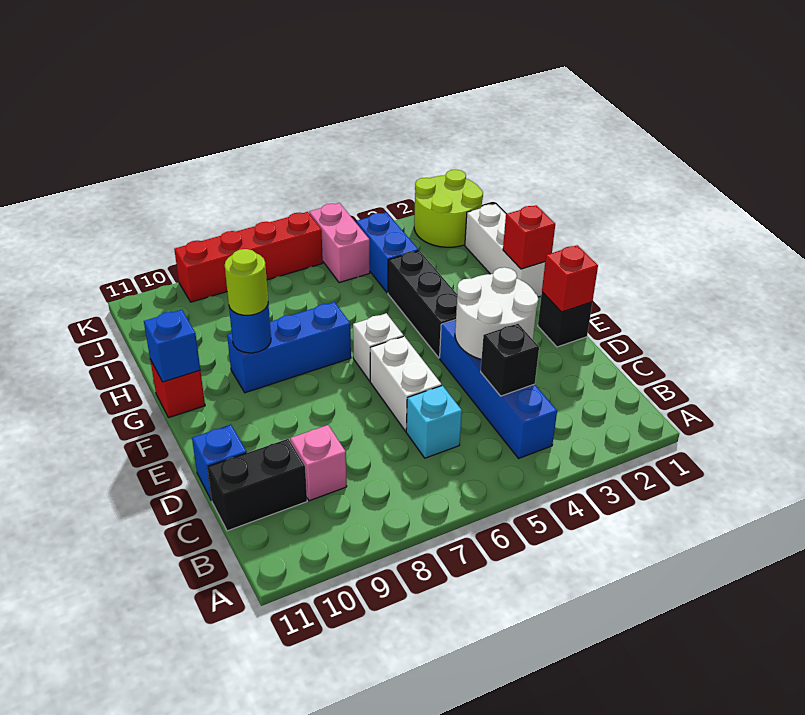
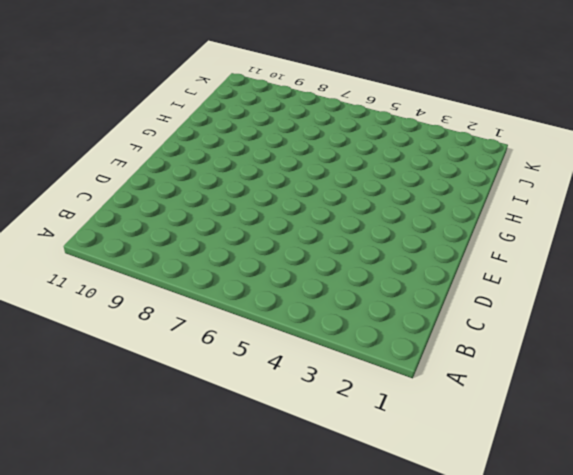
none -> blue 1x4 brick [440,320,557,458]
none -> cyan 1x1 brick [406,385,462,458]
none -> pink 1x1 brick [290,425,347,501]

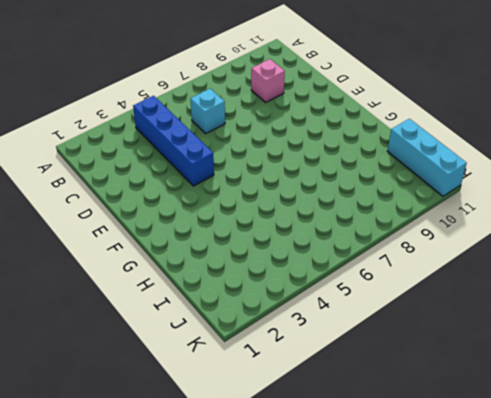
cyan 1x3 brick [388,119,467,196] -> none
none -> black 1x2 brick [207,439,307,531]
none -> white 1x2 brick [370,336,442,431]
none -> blue 1x1 brick [192,425,247,500]

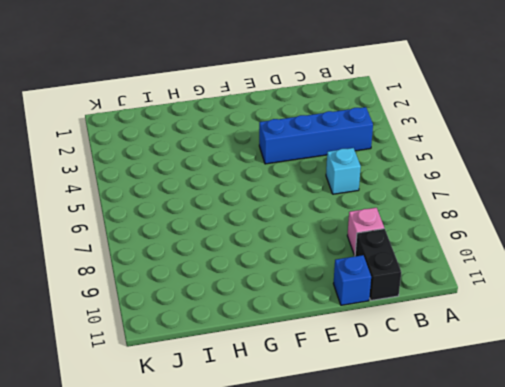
none -> white 1x2 brick [370,336,442,431]
none -> black 1x1 brick [538,292,592,347]
none -> black 1x3 brick [388,251,457,358]

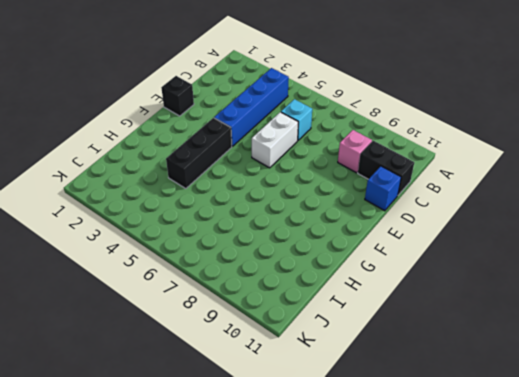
none -> white 1x1 brick [353,313,404,381]
none -> white 1x3 brick [465,204,545,297]
none -> blue 1x3 brick [227,302,351,393]

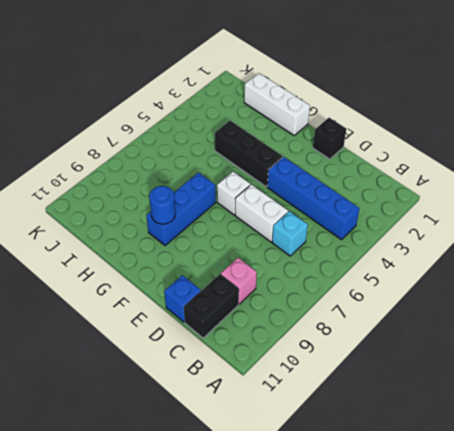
none -> red 1x1 brick [150,359,205,418]
none -> blue 1x2 brick [356,212,419,293]
none -> lime 2x2 round brick [414,170,483,247]

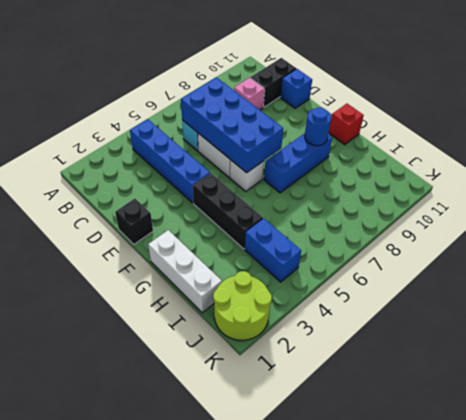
blue 2x4 brick [181,77,283,173] -> none
none -> pink 1x2 brick [309,203,370,283]
none -> red 1x4 brick [174,212,323,302]
none -> black 1x1 brick [481,323,539,396]

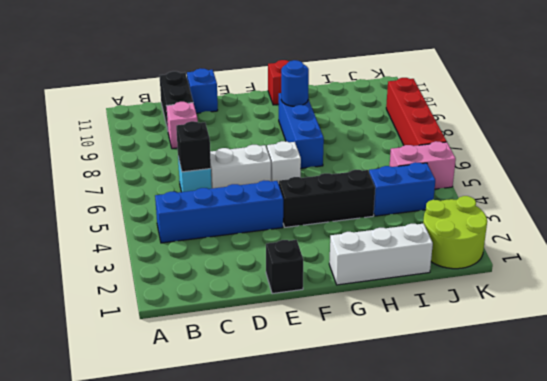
black 1x1 brick [176,121,211,172] -> black 1x1 brick moved to [481,323,539,396]
none -> white 2x2 round brick [455,267,538,359]
none -> red 1x1 brick [542,245,598,312]
none -> red 1x1 brick [503,205,555,269]

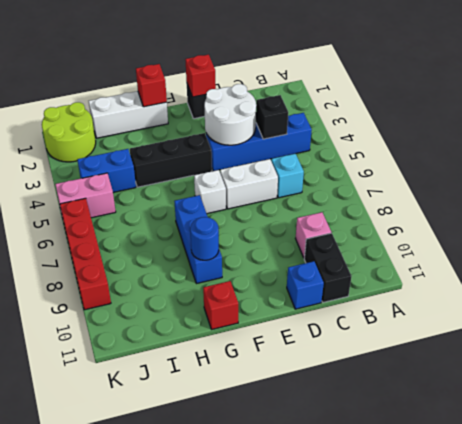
none -> blue 1x1 brick [144,310,200,382]
none -> lime 1x1 round brick [225,249,268,315]

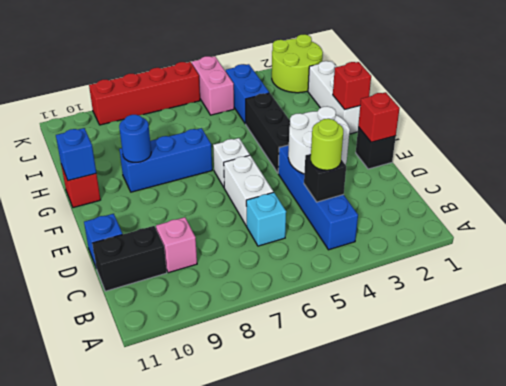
lime 1x1 round brick [311,119,343,170] -> lime 1x1 round brick moved to [225,249,268,315]

